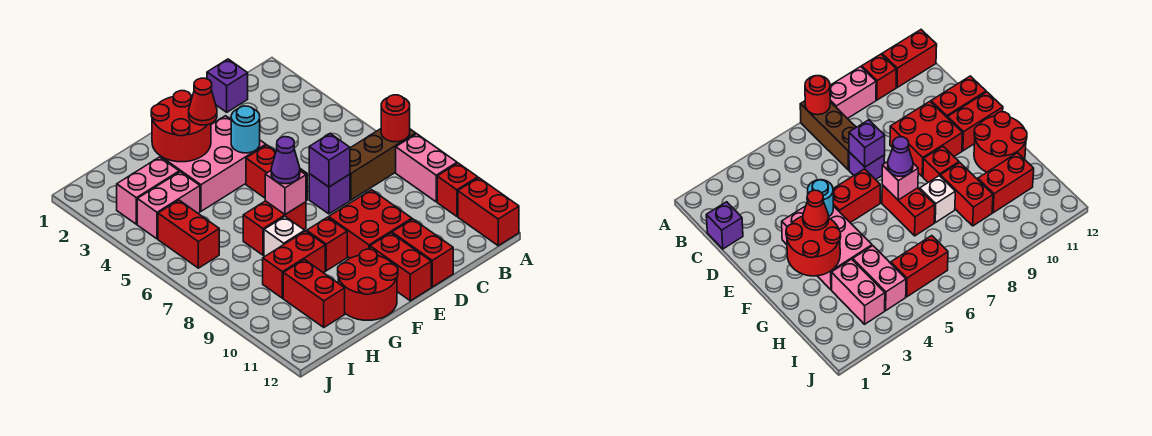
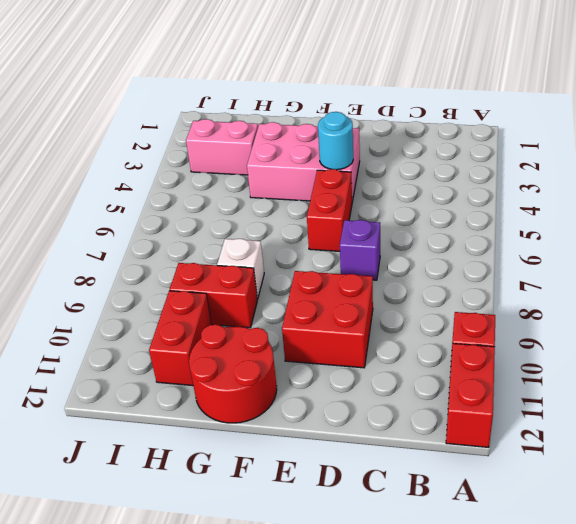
none -> brown 1x3 brick [350,129,416,200]
none -> pink 1x2 brick [396,134,457,202]
none -> purple 1x1 brick [207,59,248,112]

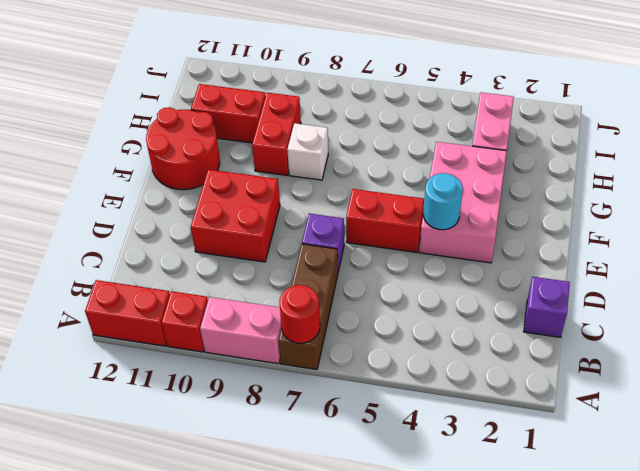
none -> red 1x2 brick [392,219,453,287]
none -> red 1x2 brick [370,233,431,301]
none -> red 1x2 brick [243,201,306,255]

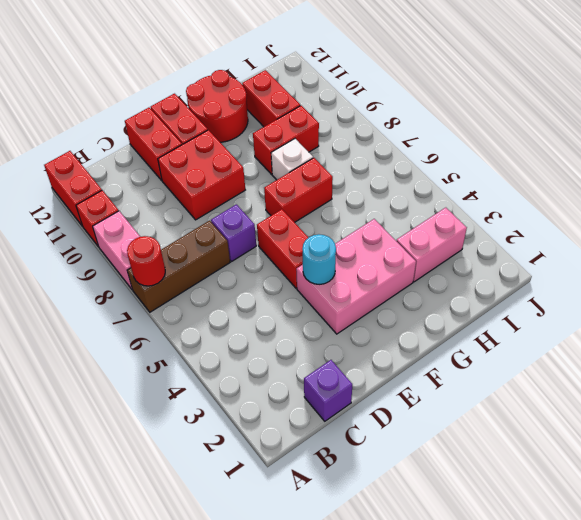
none -> red 1x1 brick [307,217,347,271]
none -> pink 1x2 brick [137,172,200,239]
none -> red 1x2 brick [158,200,219,268]

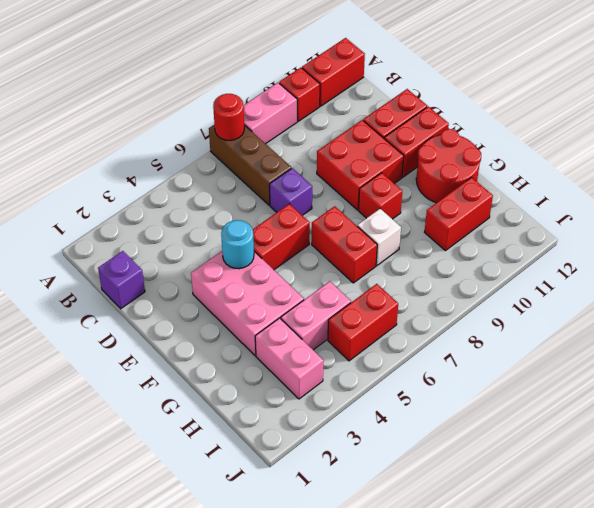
pink 1x2 brick [281,281,351,350] -> pink 1x2 brick turned to [137,172,200,239]
none -> red 1x2 brick [263,231,325,298]
none -> purple 1x1 brick [309,133,350,187]
none -> red 2x2 round brick [151,91,211,162]

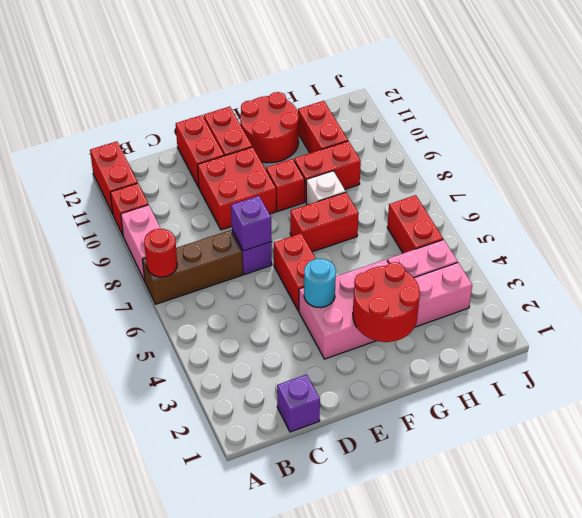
none -> pink 1x1 brick [265,171,306,215]
none -> red 1x1 cone [189,78,217,125]
none -> purple 1x1 cone [271,137,300,184]

